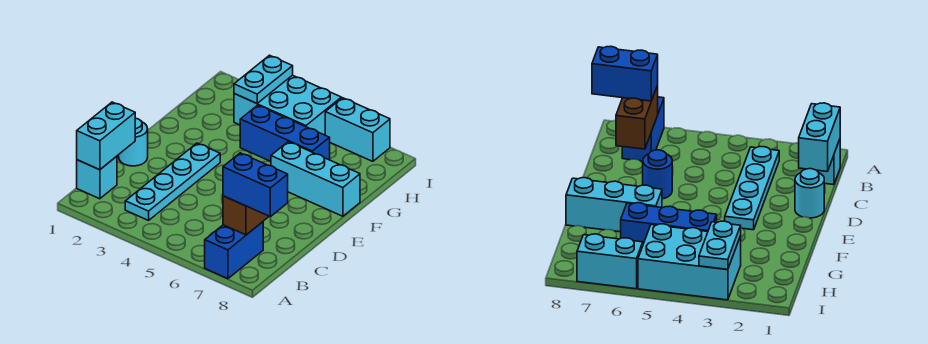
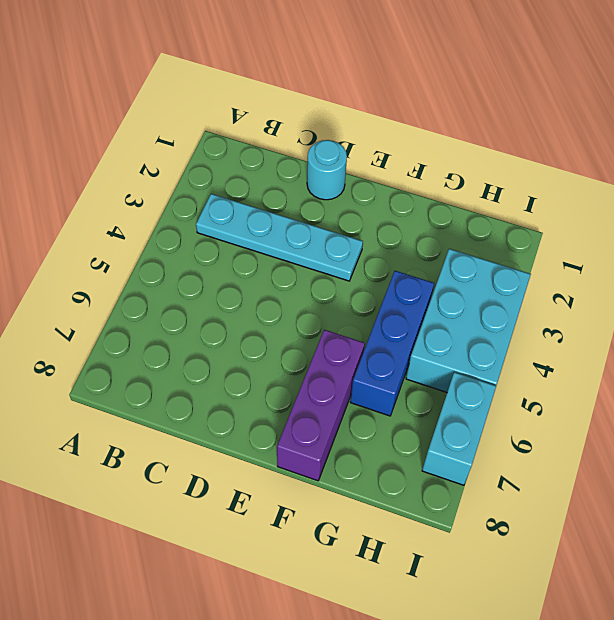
purple 1x3 brick [277,330,365,481] -> cyan 1x3 brick [271,142,360,216]
none -> blue 1x2 brick [205,222,263,279]
none -> cyan 1x1 brick [77,156,117,199]
none -> blue 1x1 round brick [643,150,672,199]

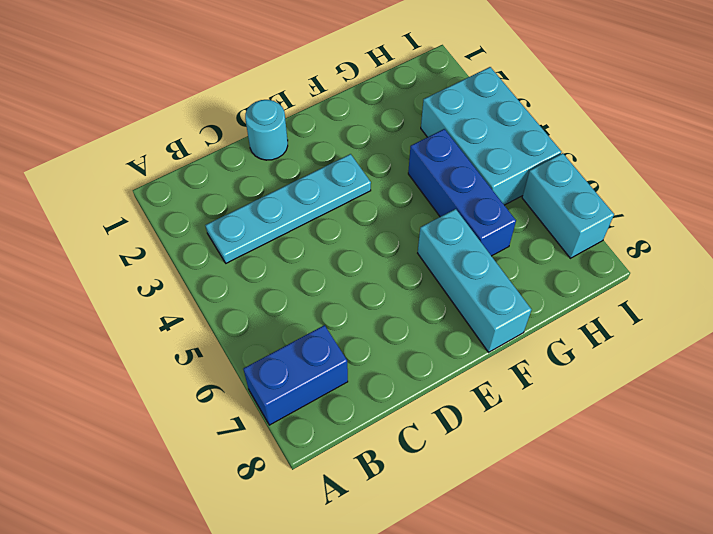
none -> cyan 1x1 brick [77,156,117,199]
none -> blue 1x1 round brick [643,150,672,199]
none -> cyan 1x2 brick [77,102,135,170]

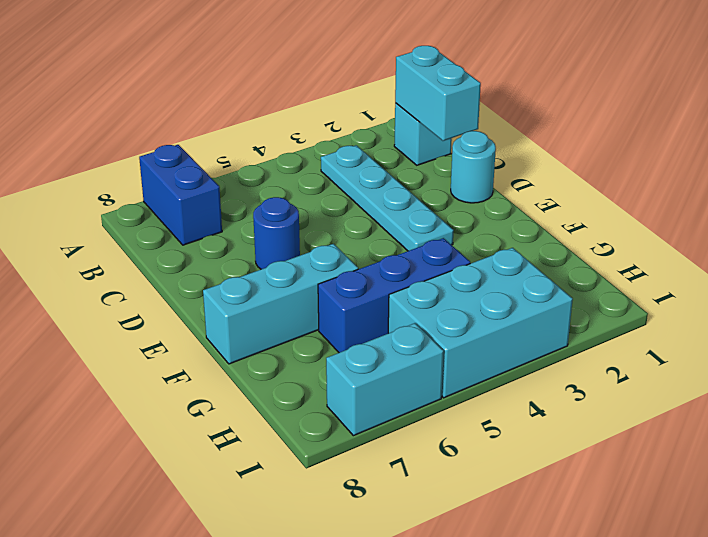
none -> brown 1x2 brick [223,196,269,235]
none -> cyan 1x2 plate [234,55,293,103]
none -> blue 1x2 brick [223,153,288,217]

